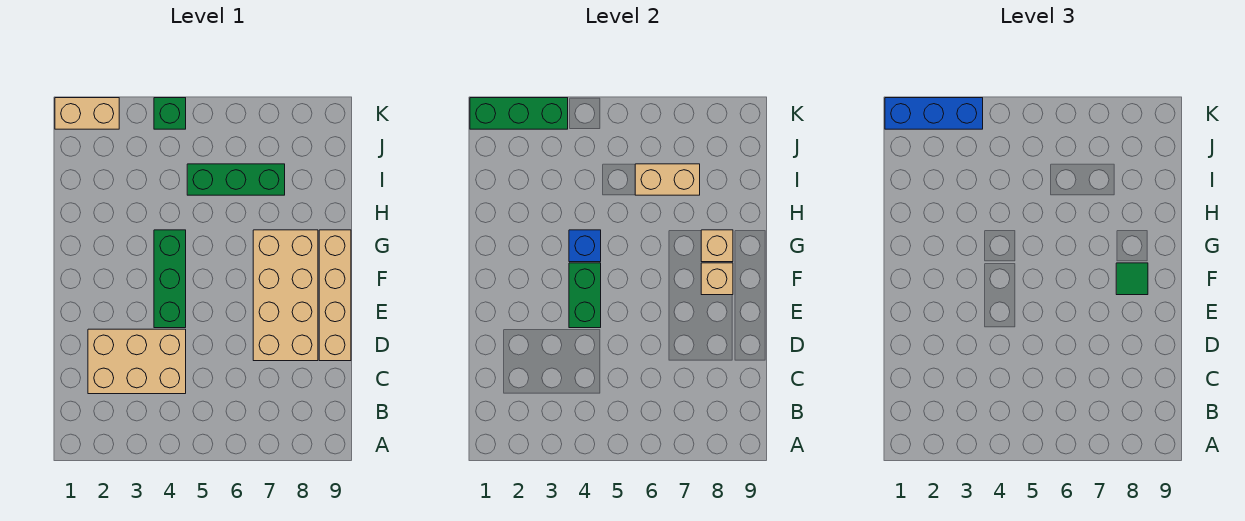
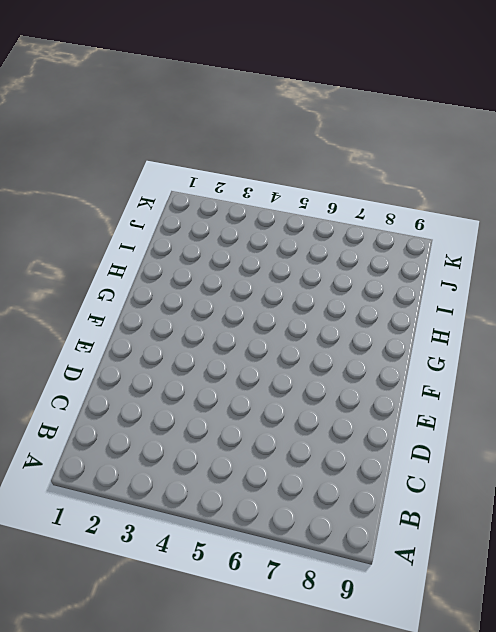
none -> tan 2x3 brick [88,329,186,394]
none -> tan 2x4 brick [253,230,318,361]
none -> tan 1x4 brick [319,230,351,361]

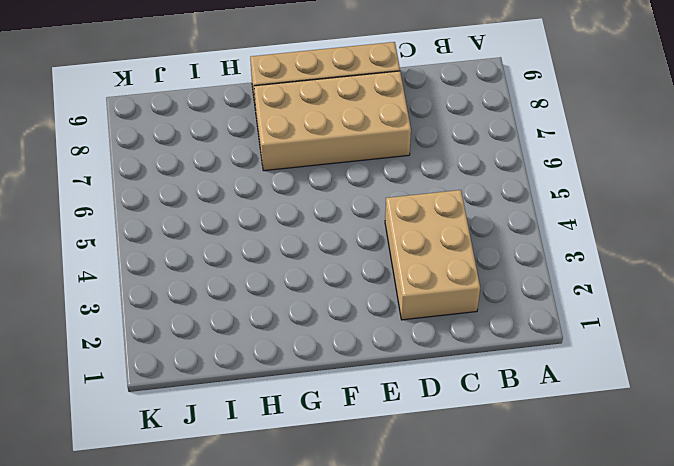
none -> green 1x3 brick [154,230,186,328]
none -> green 1x3 brick [187,164,285,195]
none -> tan 1x2 brick [55,98,119,129]

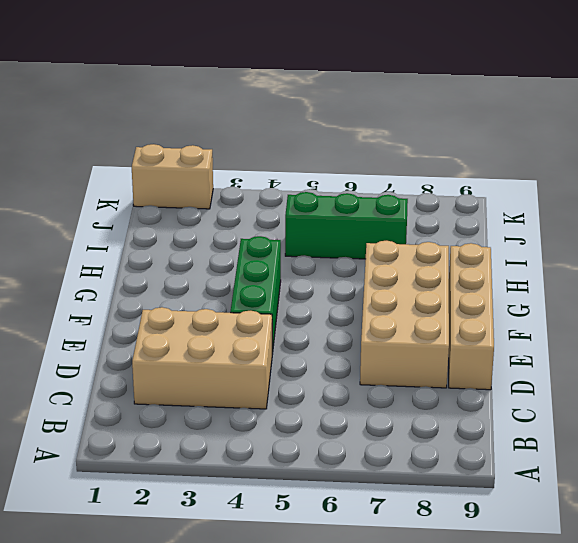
none -> green 1x1 brick [154,98,186,129]
none -> green 1x2 brick [569,263,601,328]
none -> tan 1x1 brick [701,263,733,295]

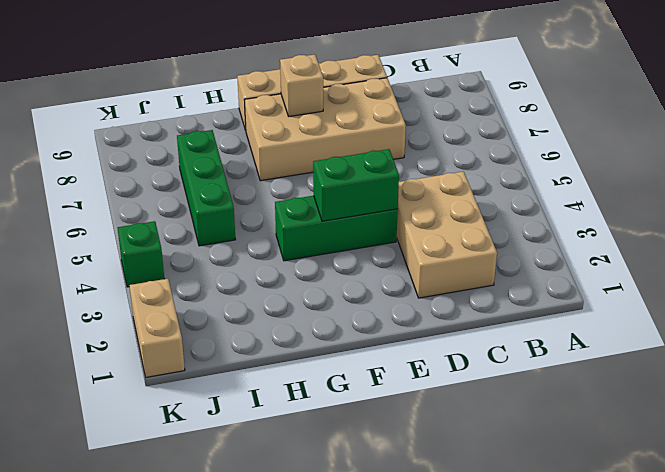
none -> blue 1x1 brick [569,230,601,262]
none -> tan 1x1 brick [701,230,733,262]
none -> tan 1x2 brick [635,164,700,195]

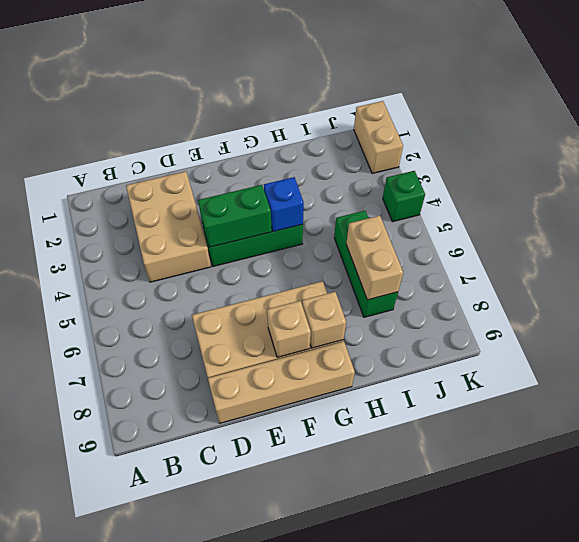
none -> green 1x3 brick [470,98,568,129]
none -> green 1x1 tile [1116,263,1148,295]
none -> blue 1x3 brick [885,98,983,129]

